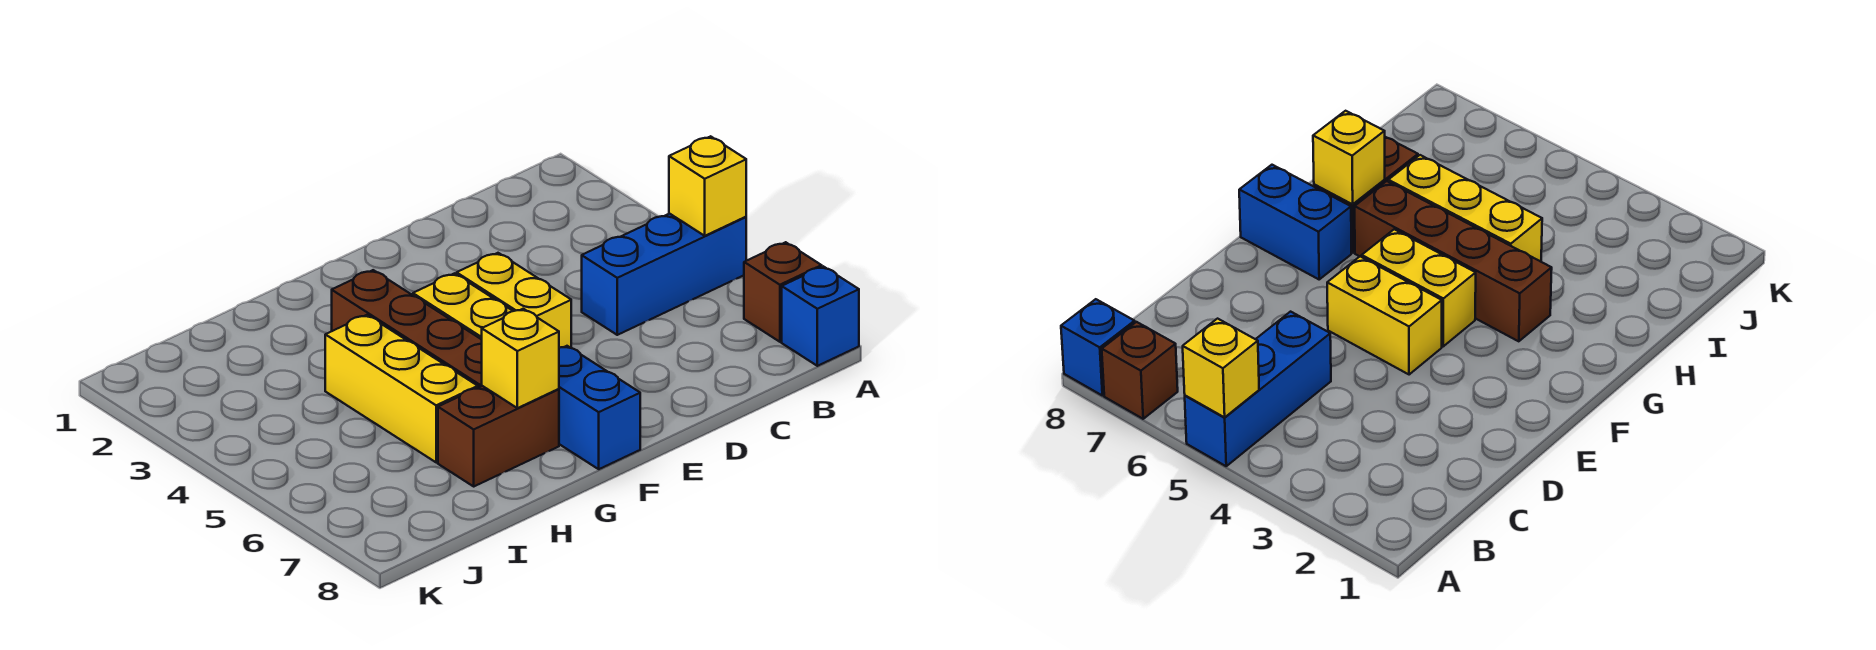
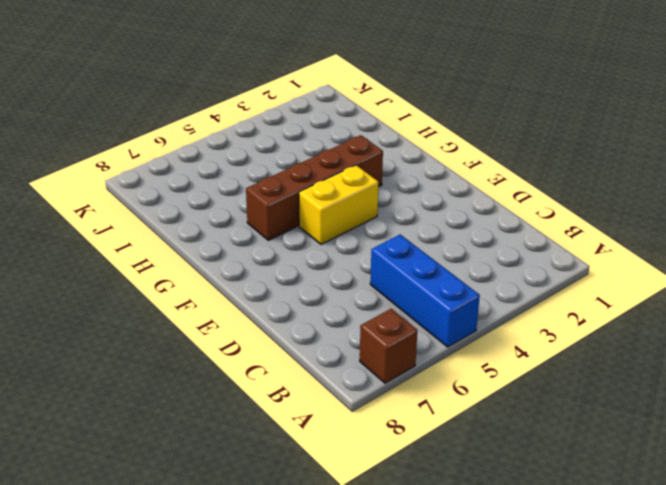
none -> blue 1x1 brick [782,266,859,366]
none -> yellow 1x2 brick [457,253,571,348]

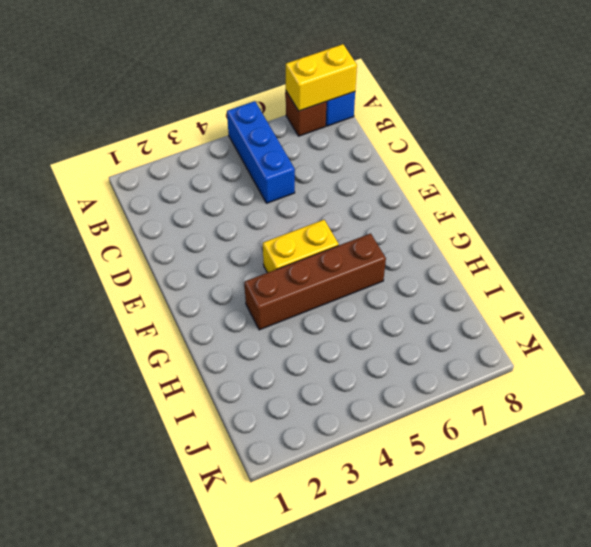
yellow 1x2 brick [286,44,357,111] -> yellow 1x2 brick moved to [457,253,571,348]
none -> blue 1x2 brick [559,346,640,469]
none -> brown 1x2 brick [438,386,559,486]

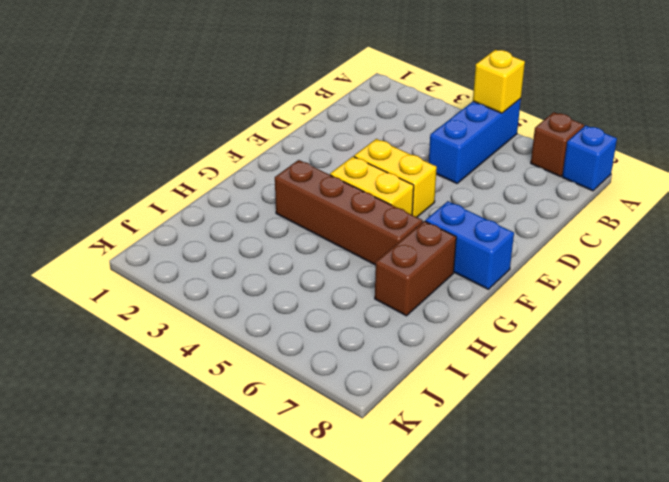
none -> yellow 1x3 brick [325,315,478,462]
none -> yellow 1x1 brick [482,309,559,408]

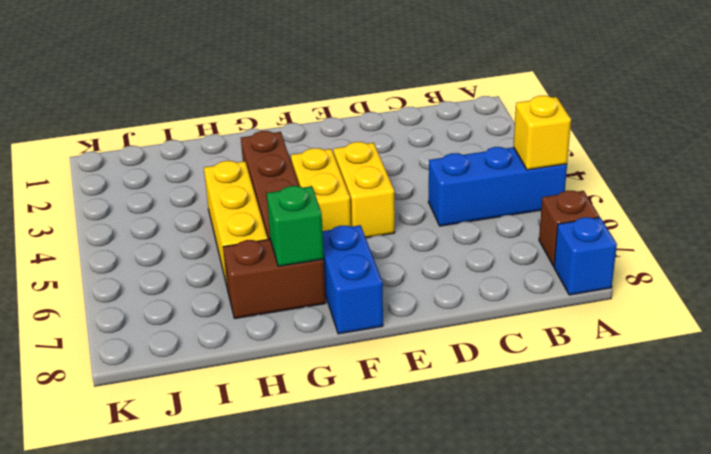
green 1x1 brick [267,186,324,266] -> yellow 1x1 brick [482,309,559,408]

